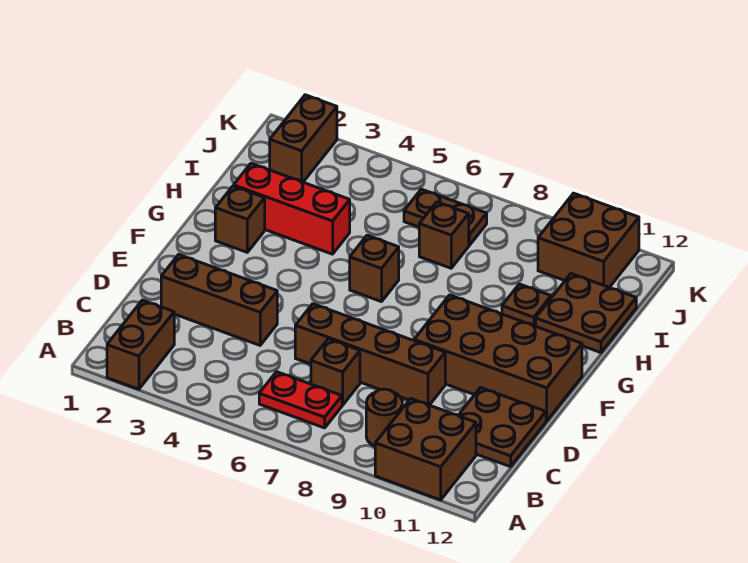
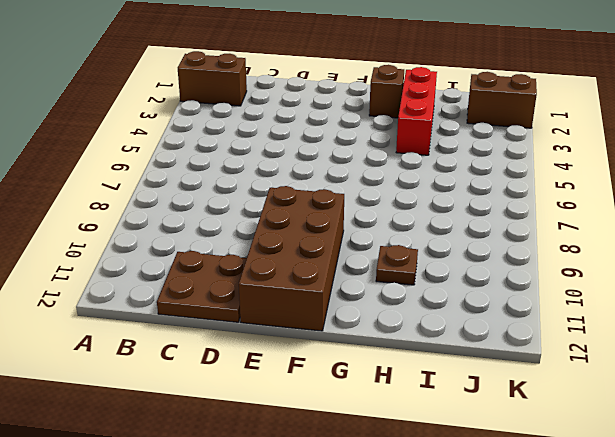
none -> brown 2x2 brick [375,399,476,500]
none -> red 1x2 plate [259,372,342,428]
none -> brown 1x1 round brick [366,389,402,446]

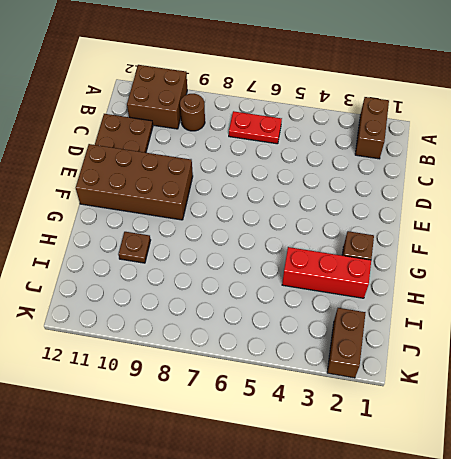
none -> brown 1x1 brick [311,339,360,405]
none -> brown 1x3 brick [161,255,277,345]
none -> brown 1x4 brick [295,304,445,405]

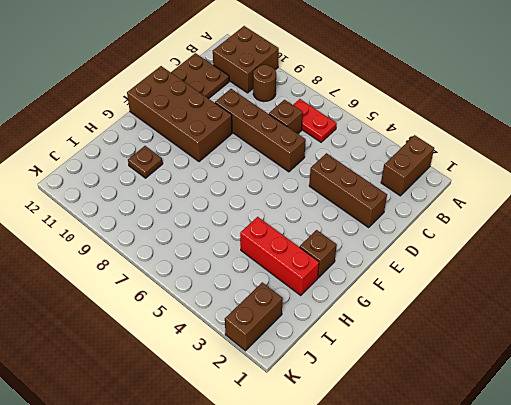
none -> brown 1x1 brick [350,235,399,302]
none -> brown 2x2 plate [536,274,636,353]
none -> brown 1x1 brick [419,202,469,268]

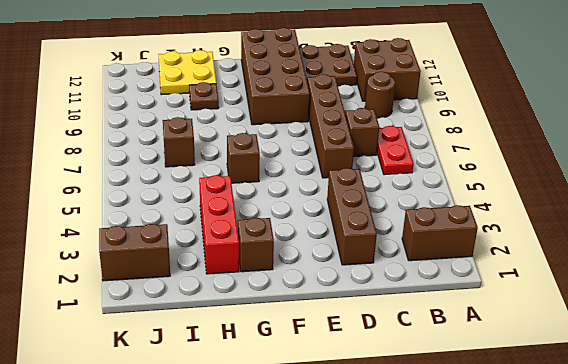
yellow 2x2 plate [159,50,216,95] -> brown 2x2 plate [536,274,636,353]
none -> brown 1x2 plate [404,189,487,245]
none -> brown 2x2 brick [538,193,639,287]

